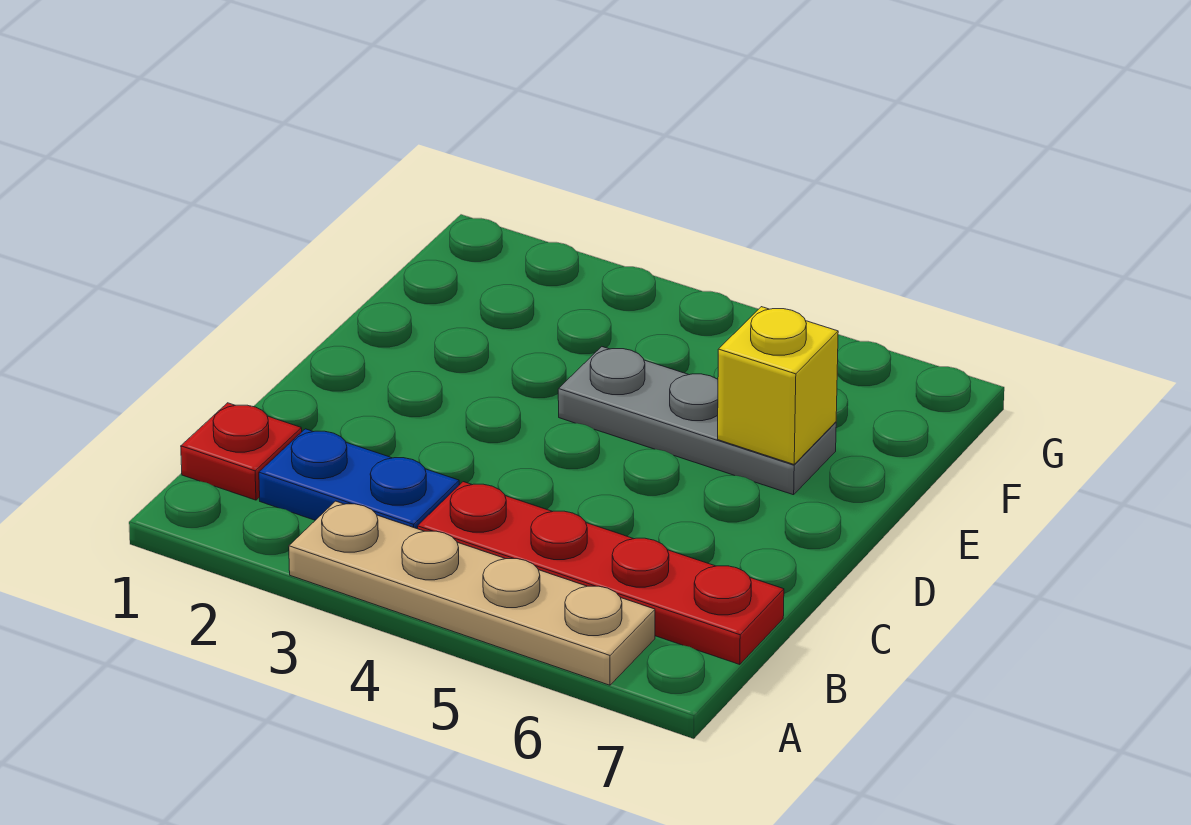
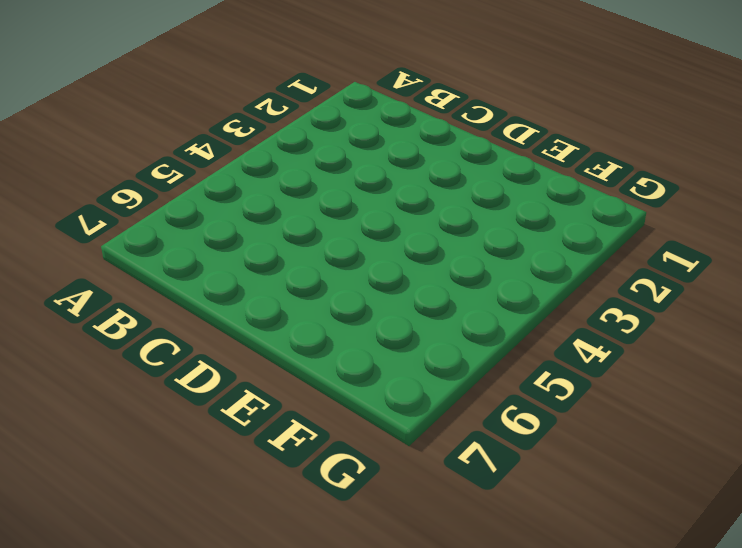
none -> tan 1x4 plate [289,501,655,685]
none -> red 1x1 plate [181,403,302,500]

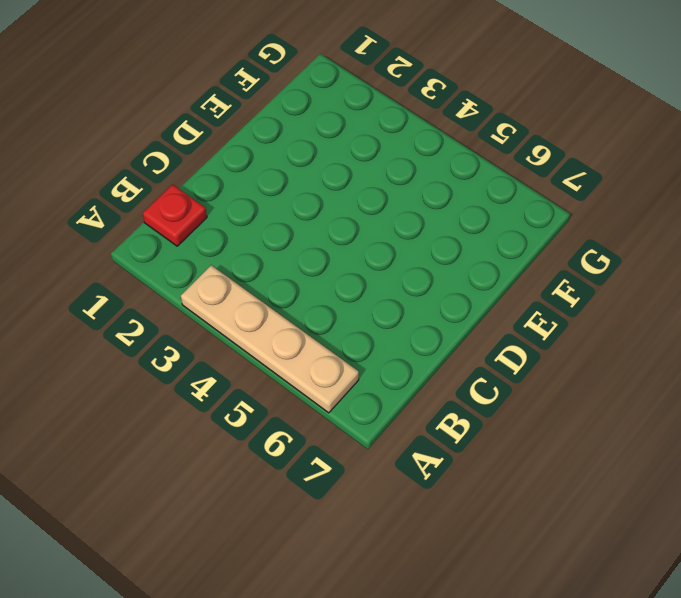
none -> blue 1x2 plate [259,429,459,529]
none -> red 1x4 plate [418,482,784,665]

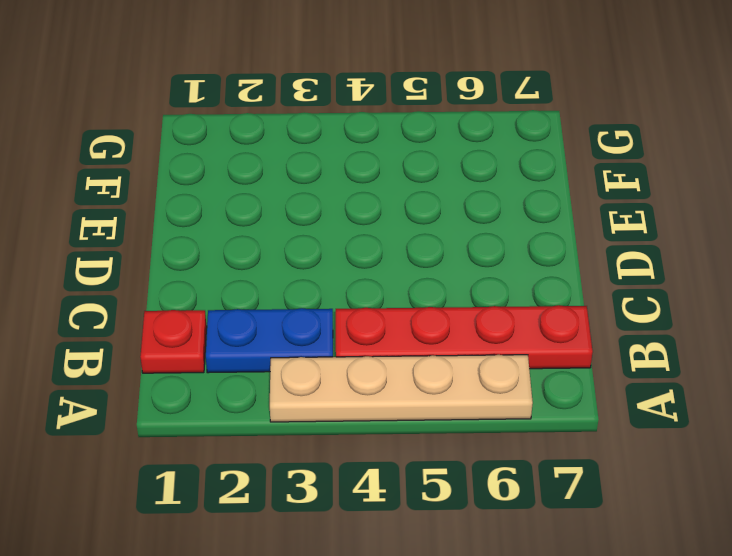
none -> grey 1x3 plate [558,347,836,495]
none -> yellow 1x1 brick [718,307,838,464]

